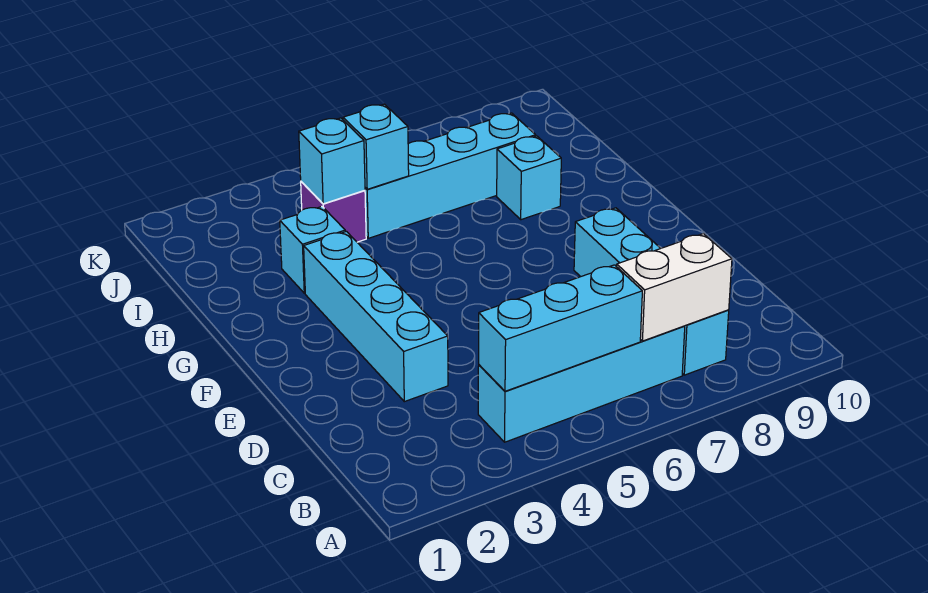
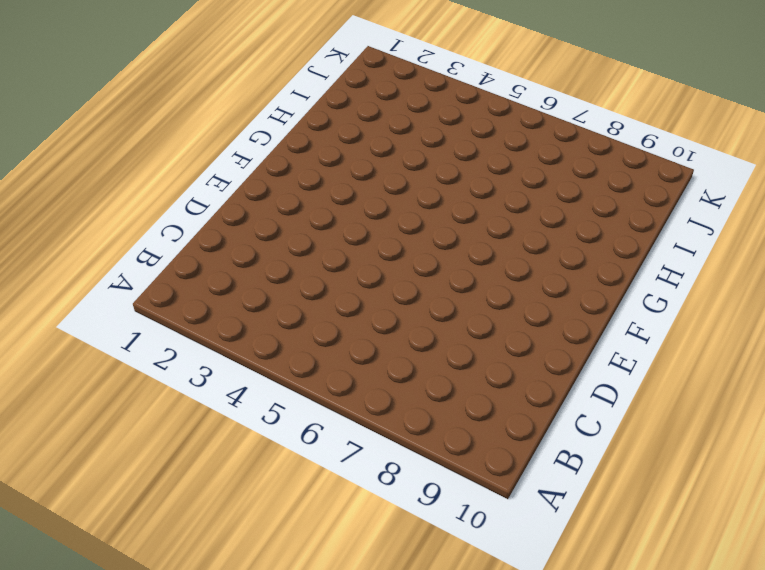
none -> cyan 1x4 brick [478,326,685,442]
none -> cyan 1x4 brick [574,208,729,375]

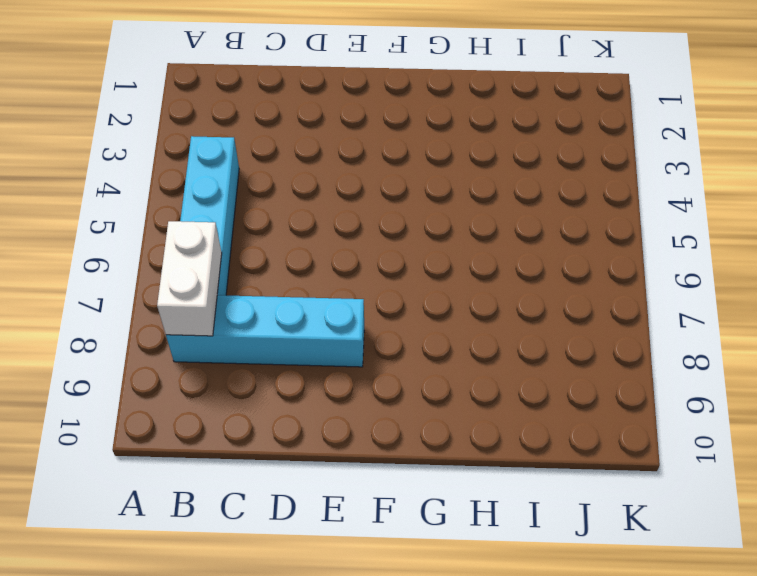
none -> cyan 1x4 brick [304,231,448,402]
none -> cyan 1x1 brick [280,207,345,293]

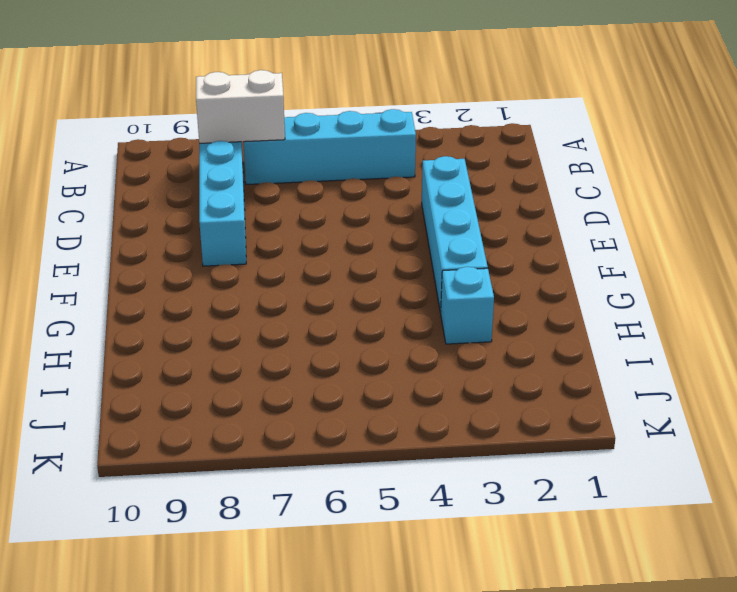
none -> cyan 1x1 brick [497,136,561,220]
none -> purple 1x1 brick [301,182,366,242]

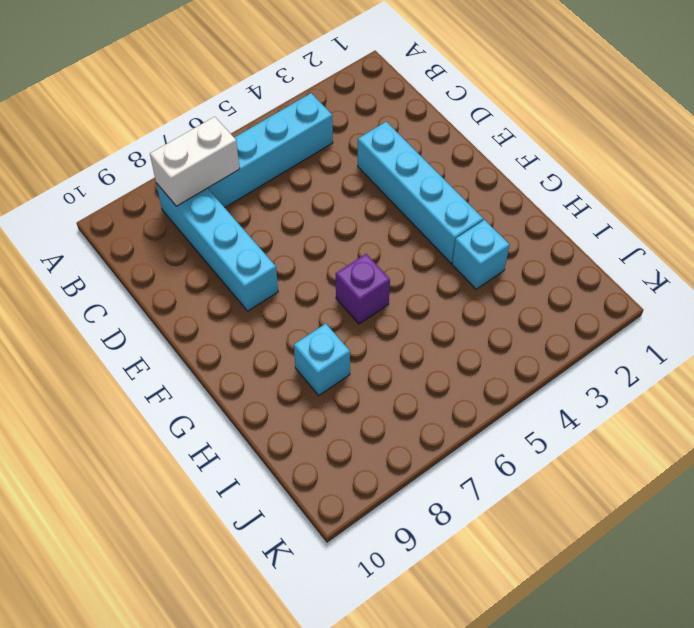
purple 1x1 brick [336,254,390,324] -> purple 1x1 brick moved to [301,182,366,242]
none -> cyan 1x4 brick [365,113,536,238]
none -> cyan 1x3 brick [479,265,642,391]

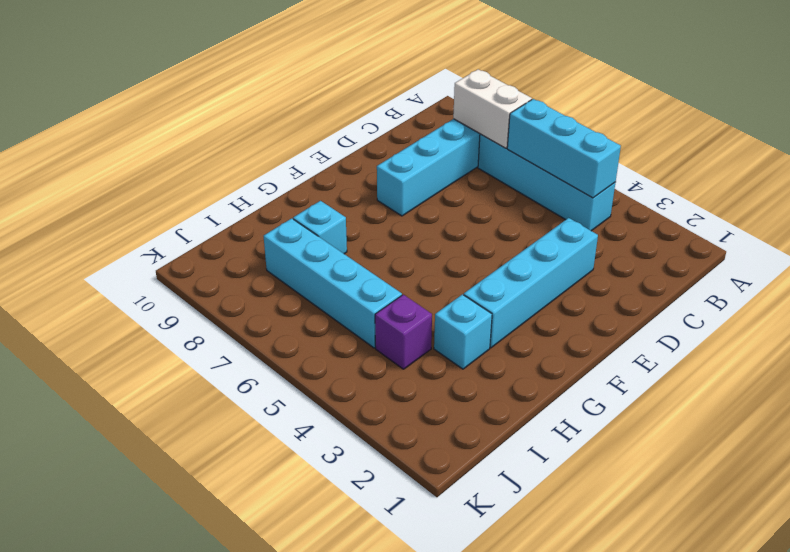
none -> cyan 1x1 brick [299,118,365,204]
none -> cyan 1x1 brick [343,104,409,189]

